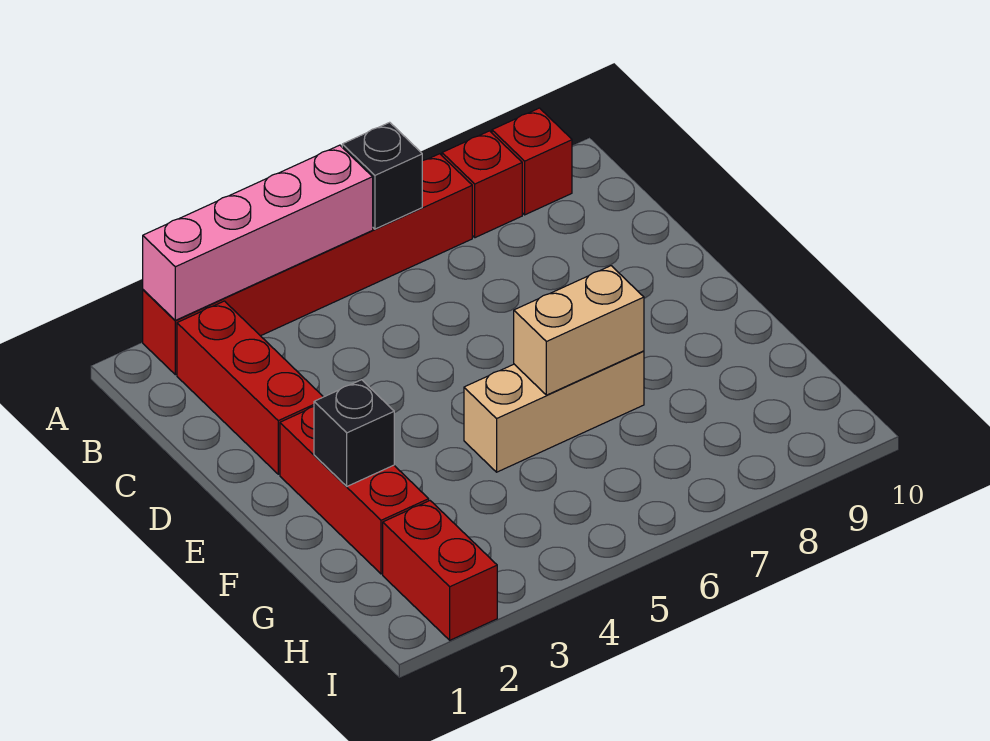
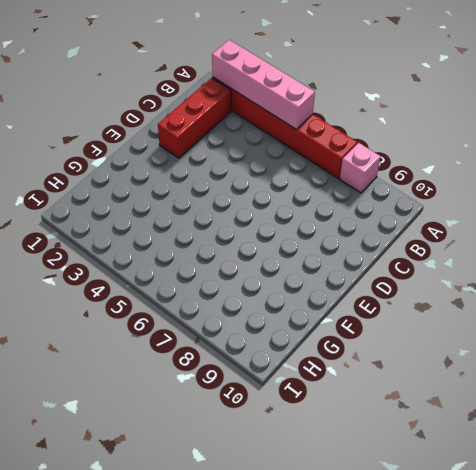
pink 1x1 brick [340,143,381,193] -> red 1x1 brick [442,131,522,238]
none -> red 1x1 brick [492,108,572,215]
none -> red 1x3 brick [280,407,429,574]

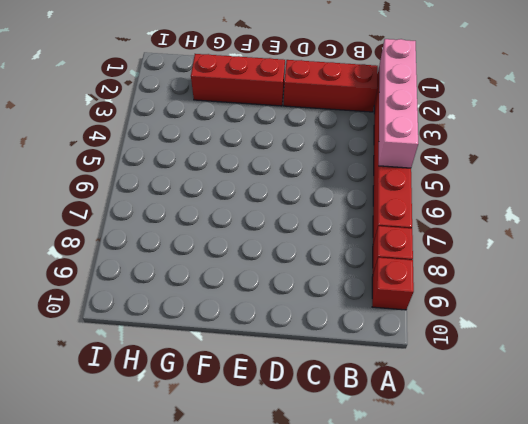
none -> tan 1x3 brick [464,351,644,472]
none -> red 1x2 brick [383,501,497,640]

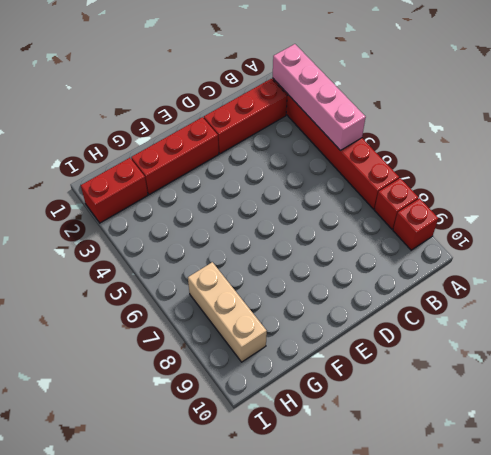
tan 1x3 brick [188,262,267,362] -> tan 1x3 brick moved to [464,351,644,472]
none -> black 1x1 brick [342,122,422,229]
none -> black 1x1 brick [314,380,394,486]

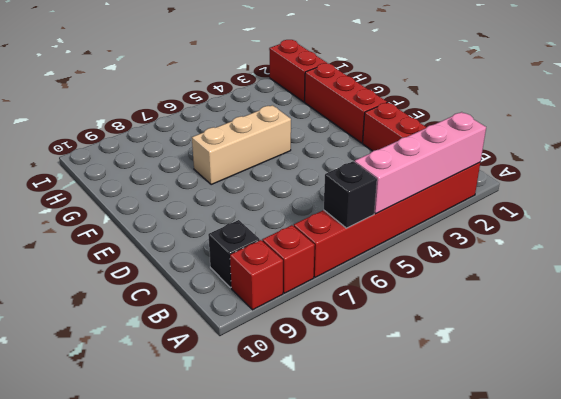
black 1x1 brick [208,220,260,288] -> black 1x1 brick moved to [314,380,394,486]
none -> tan 1x2 brick [514,266,644,395]

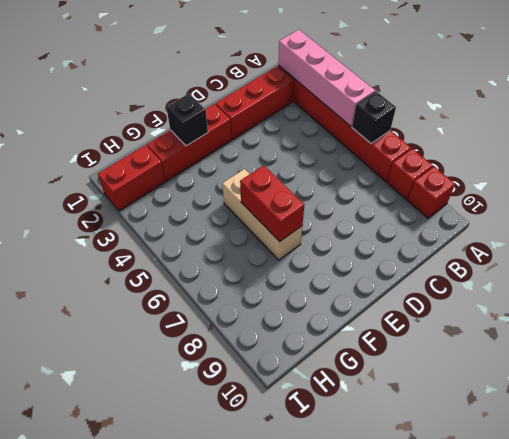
red 1x2 brick [240,165,304,241] -> tan 1x2 brick [514,266,644,395]

